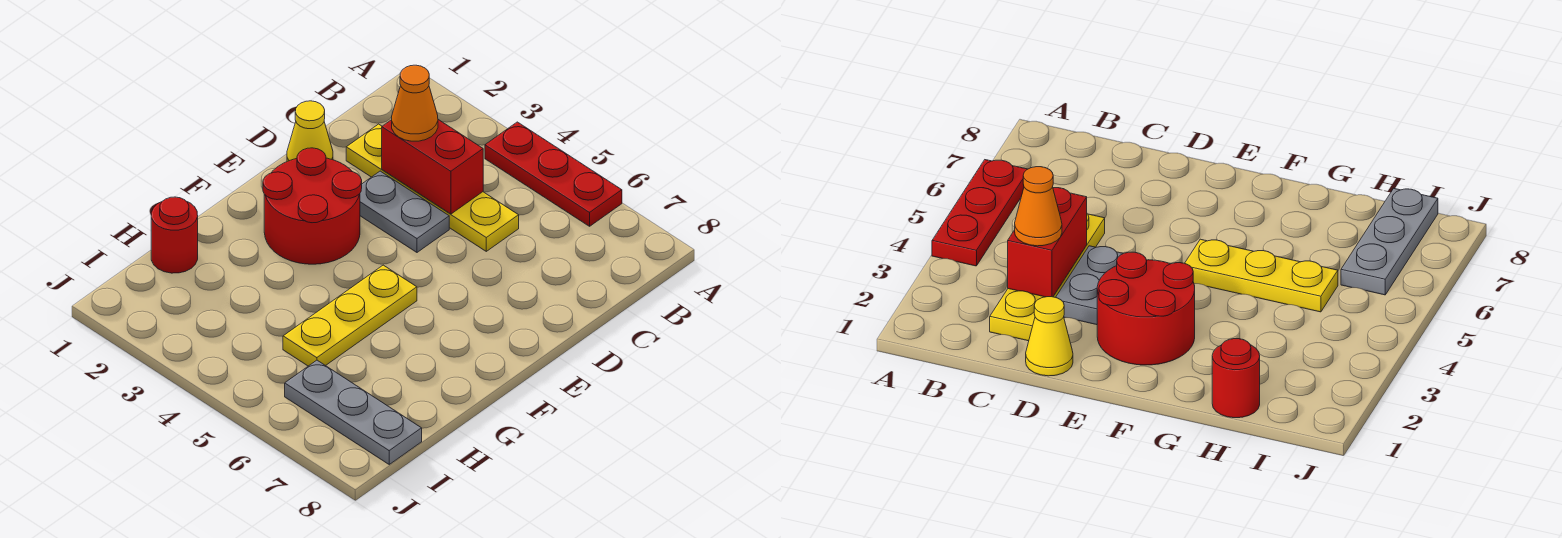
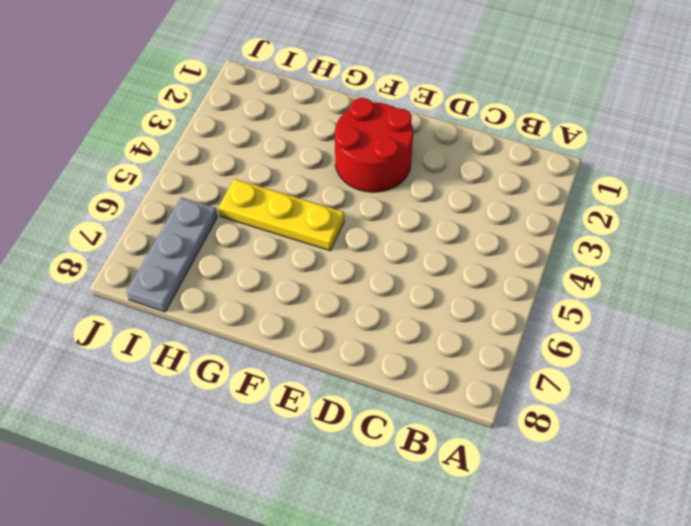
none -> red 1x3 plate [485,122,622,226]
none -> yellow 1x4 plate [346,124,519,251]

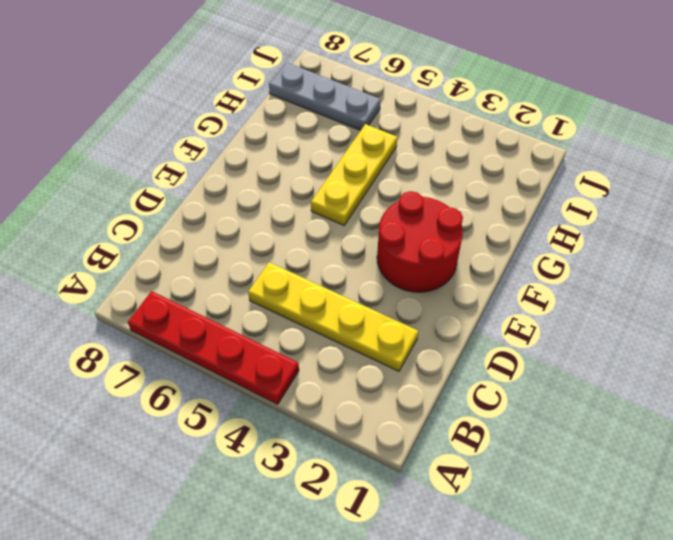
red 1x4 plate [128,291,299,404] -> red 1x3 plate [485,122,622,226]
none -> yellow 1x1 cone [287,101,333,161]
none -> grey 1x2 plate [360,171,449,252]

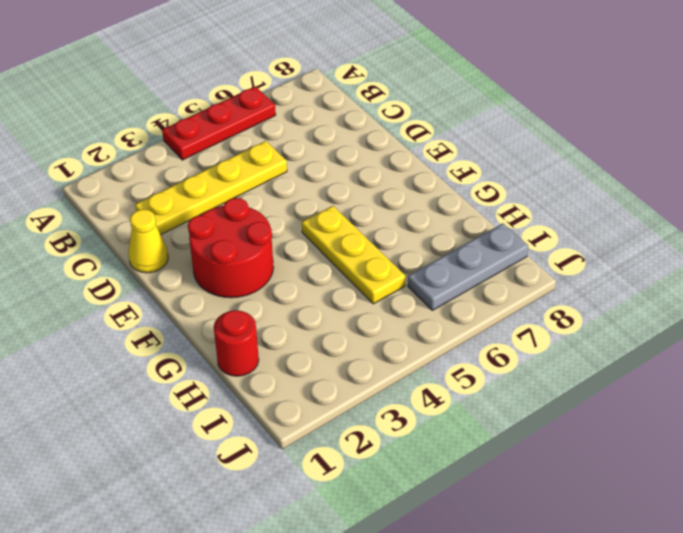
none -> grey 1x2 plate [360,171,449,252]
none -> red 1x2 brick [382,120,483,214]

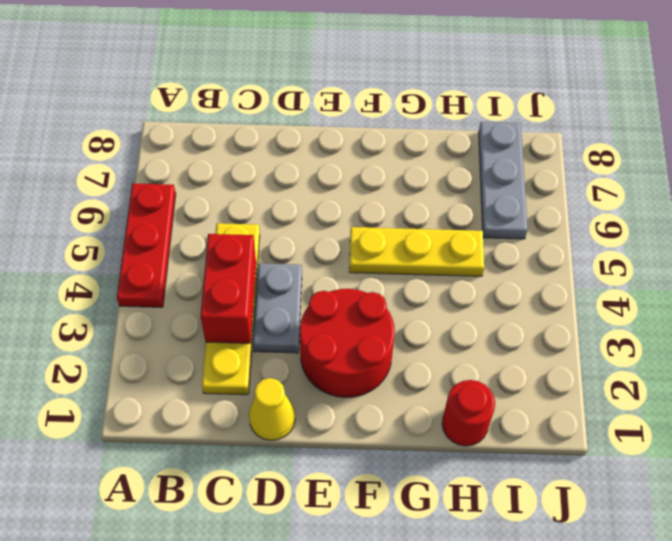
none -> orange 1x1 cone [392,65,438,141]

